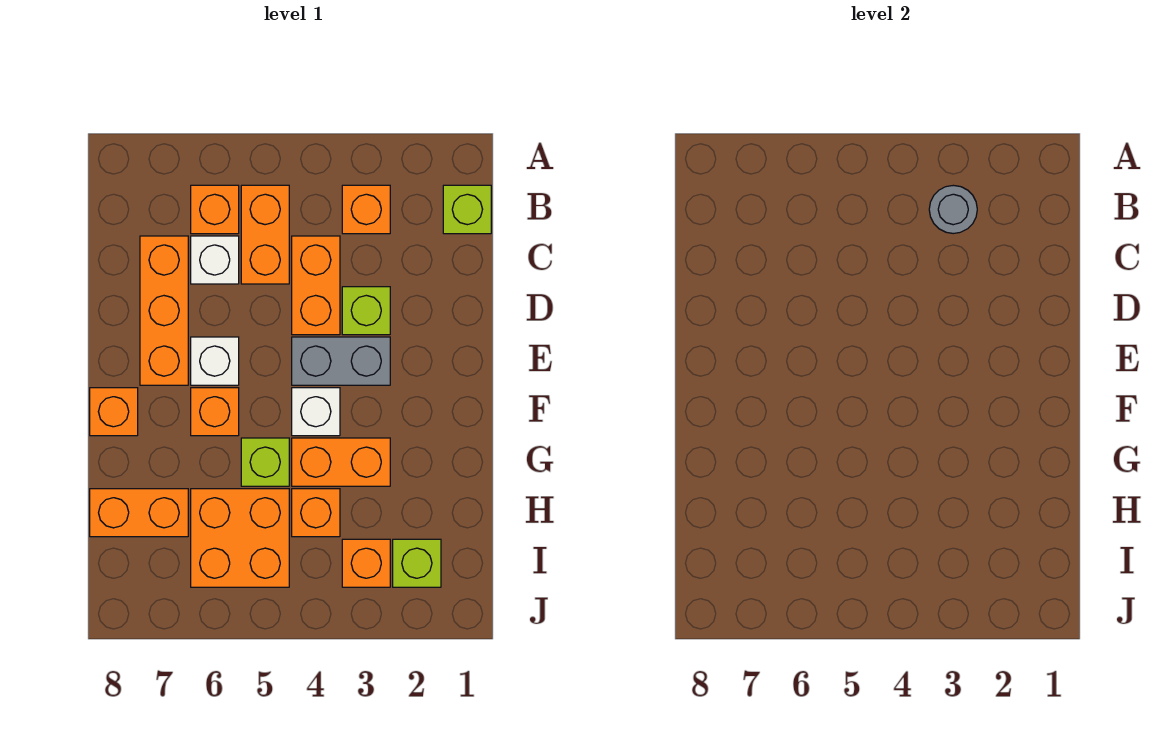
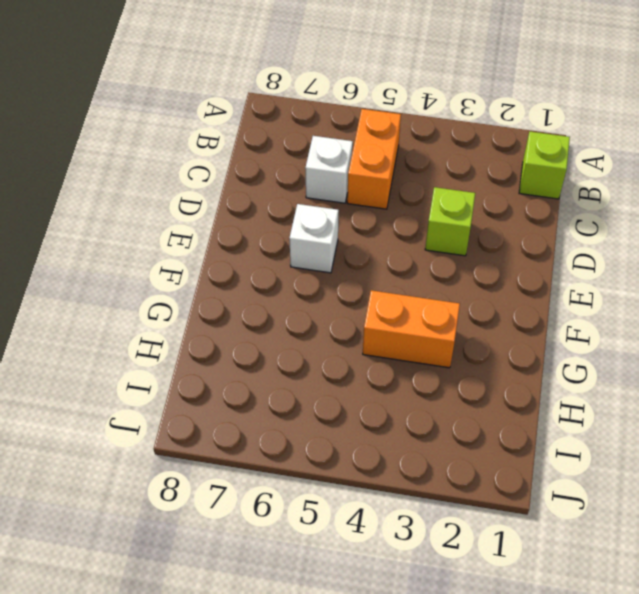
none -> orange 1x1 brick [342,185,390,234]
none -> orange 1x1 brick [191,185,239,234]
none -> orange 1x2 brick [292,236,340,335]

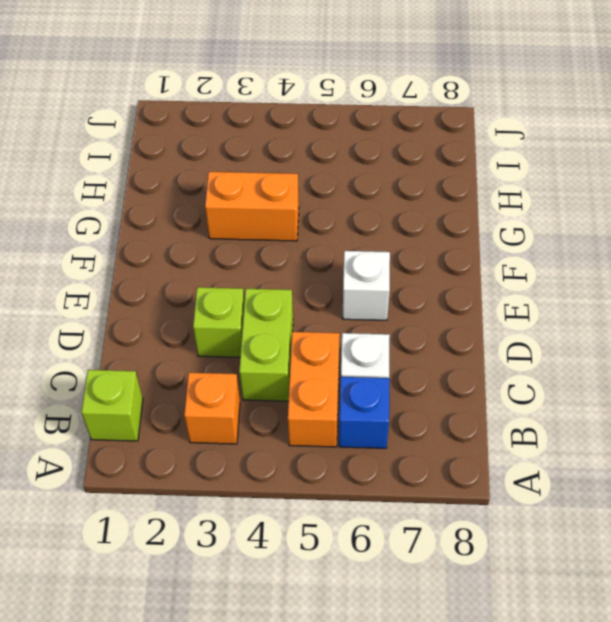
blue 1x1 brick [339,377,389,448] -> orange 1x1 brick [191,185,239,234]
lime 1x2 brick [239,289,293,401] -> orange 1x2 brick [292,236,340,335]
none -> orange 1x3 brick [140,236,188,385]
none -> grey 1x2 brick [292,337,390,385]
none -> white 1x1 brick [292,388,340,436]

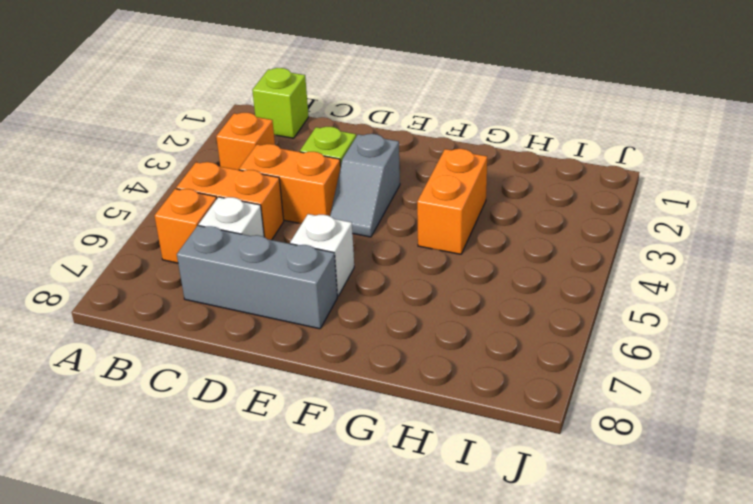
grey 1x3 brick [177,226,337,329] -> orange 1x3 brick [140,236,188,385]
grey 1x2 slope [330,134,400,237] -> grey 1x2 brick [292,337,390,385]
none -> white 1x1 brick [292,388,340,436]
none -> orange 1x1 brick [191,388,239,436]
none -> orange 1x1 brick [90,388,138,436]

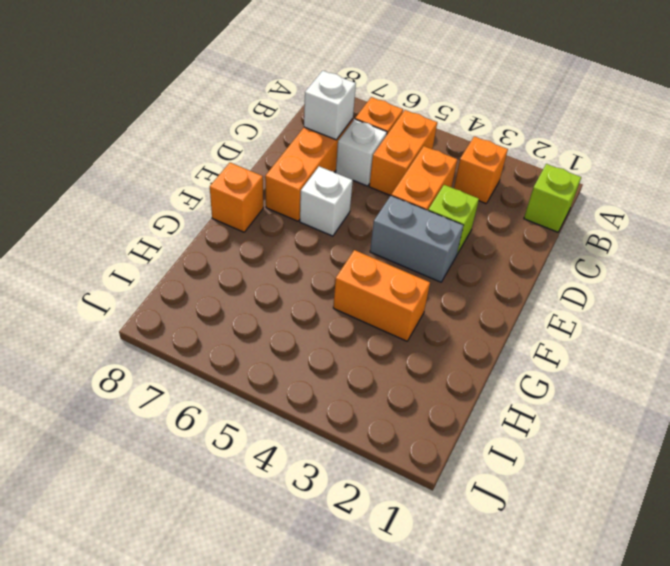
white 1x1 brick [304,71,356,140] -> white 1x1 brick moved to [292,388,340,436]
none -> orange 1x1 brick [191,388,239,436]
none -> lime 1x1 brick [241,438,289,486]
none -> orange 1x1 brick [292,489,340,537]

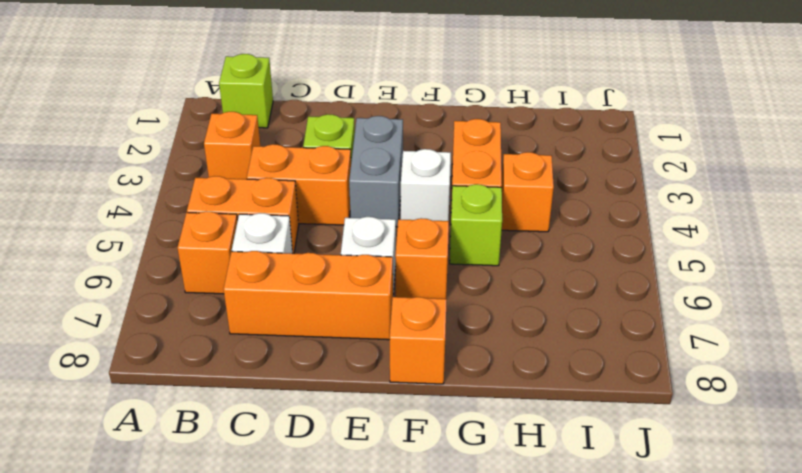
none -> orange 2x2 brick [191,489,289,587]
none -> orange 1x2 brick [90,489,188,537]
none -> lime 1x1 brick [393,539,441,587]

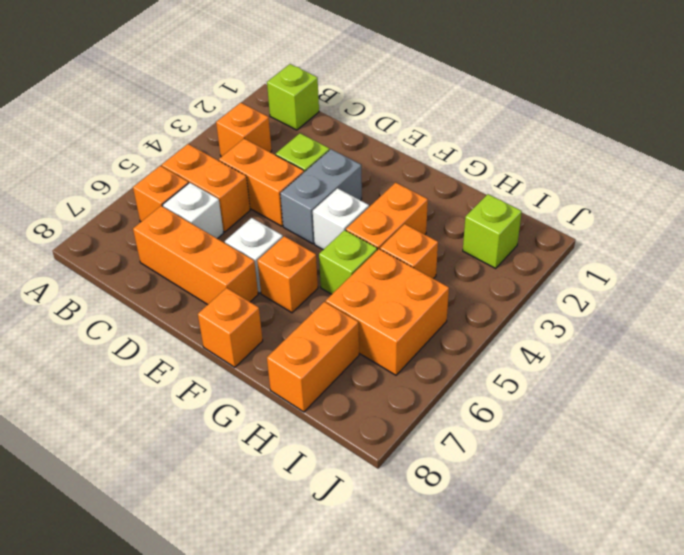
none -> orange 1x1 brick [342,539,390,587]
none -> grey 1x1 round brick [929,185,977,234]

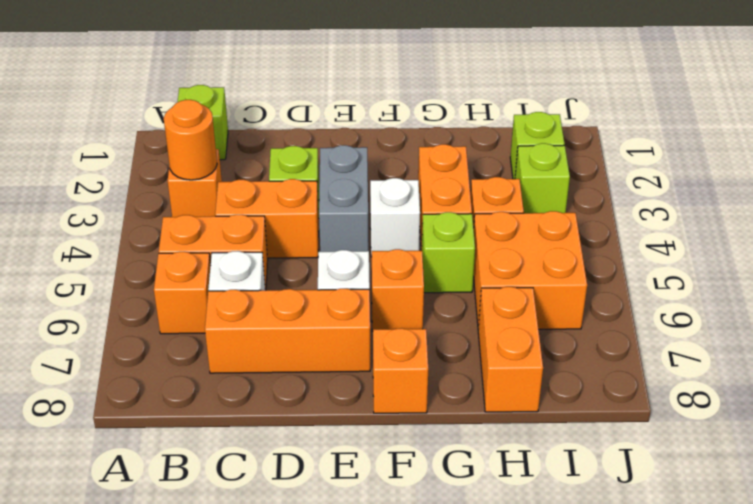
orange 1x1 round brick [164,100,217,180] -> grey 1x1 round brick [929,185,977,234]
lime 1x1 brick [515,143,570,213] -> orange 1x1 brick [342,539,390,587]

